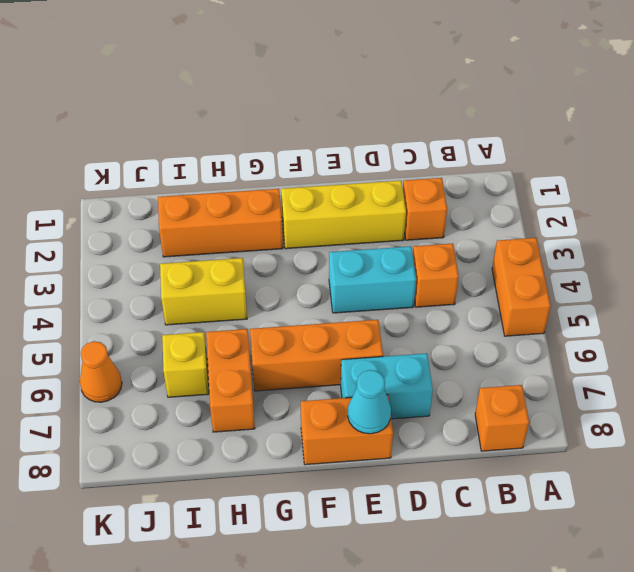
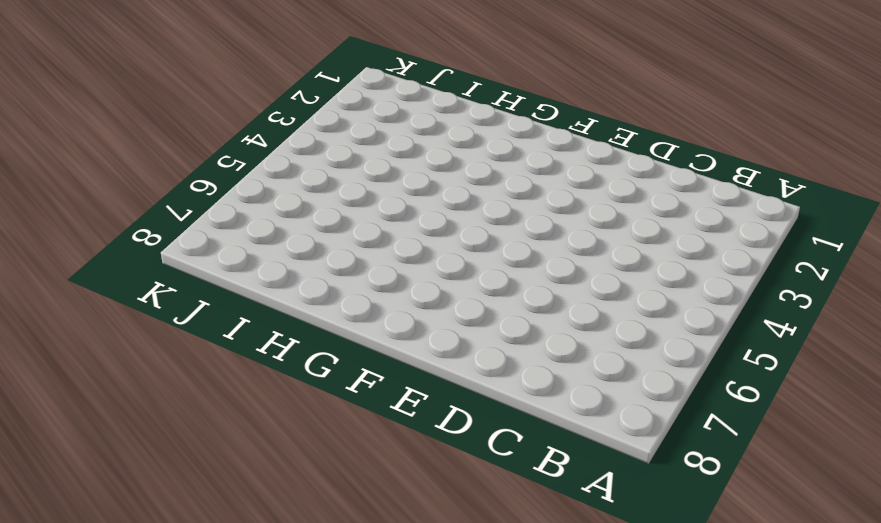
none -> orange 1x2 brick [492,238,551,336]
none -> orange 1x1 brick [475,385,529,451]
none -> orange 1x1 brick [403,178,447,240]

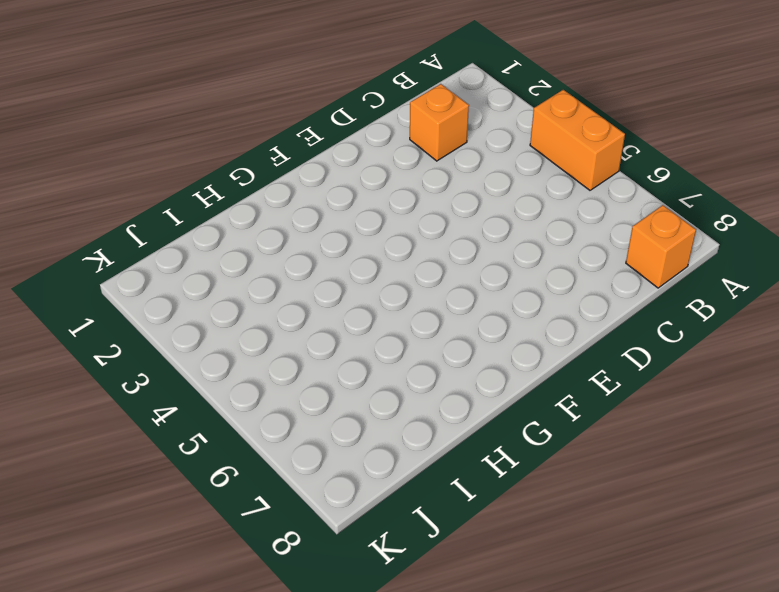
none -> orange 1x1 brick [413,244,459,307]
none -> yellow 1x3 brick [281,181,406,249]
none -> cyan 1x2 brick [329,246,416,313]

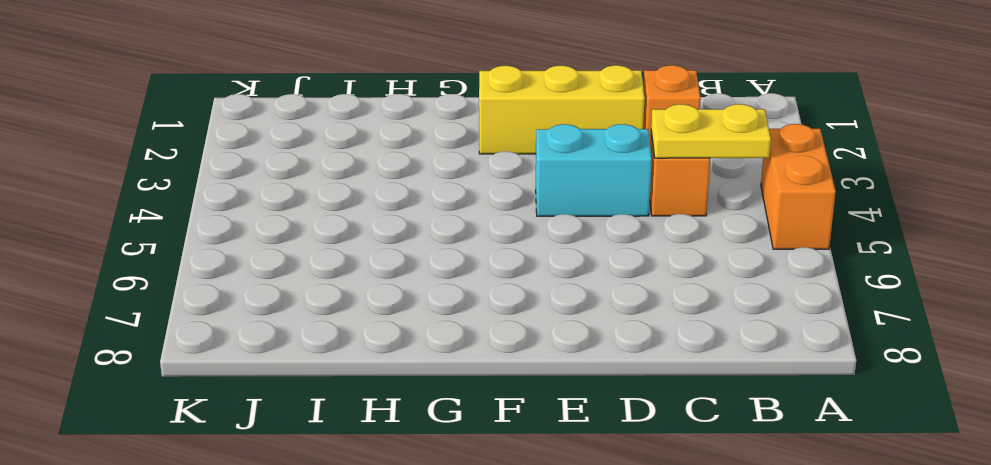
yellow 1x2 plate [651,104,771,158] -> none
none -> orange 1x1 brick [475,385,529,451]
none -> cyan 1x2 brick [341,353,433,419]
none -> orange 1x3 brick [250,320,383,391]

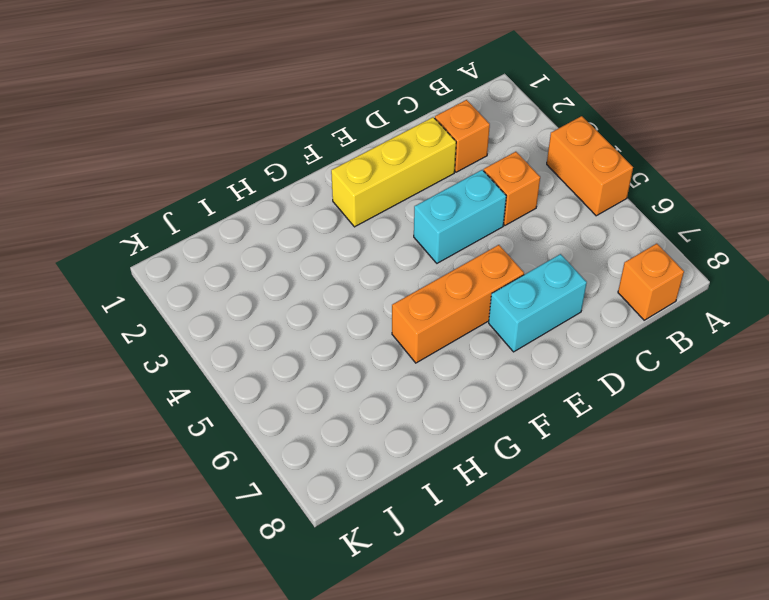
none -> orange 1x2 brick [301,395,393,465]
none -> orange 1x3 brick [158,189,283,257]
none -> yellow 1x2 brick [160,258,247,325]

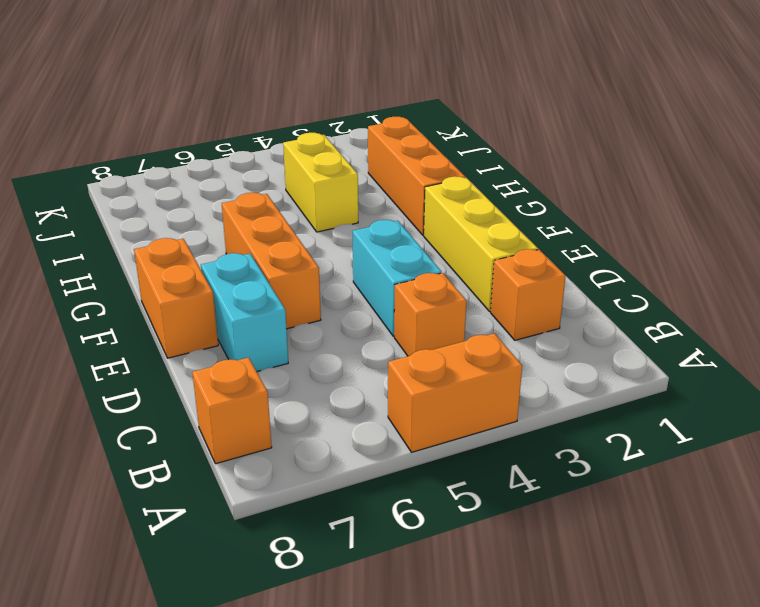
none -> orange 1x2 brick [206,329,255,432]
none -> yellow 1x1 brick [162,332,209,397]
none -> orange 1x1 cone [80,341,122,402]

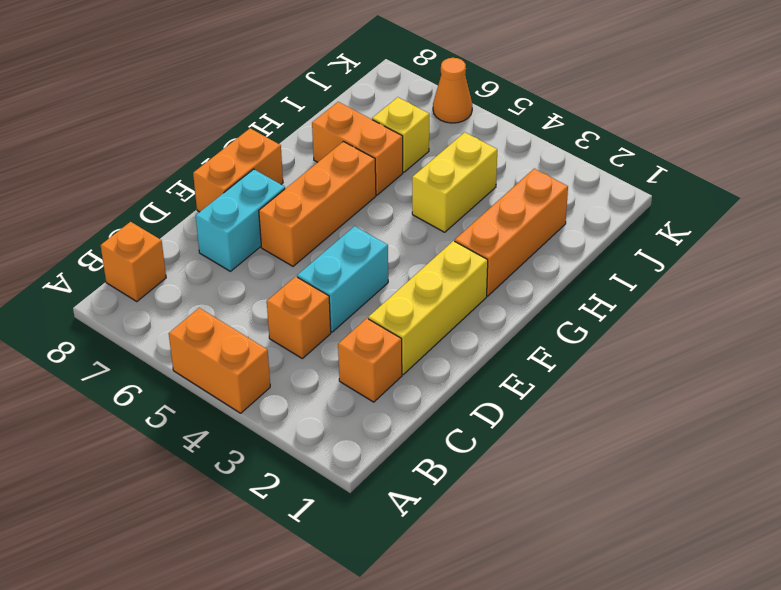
none -> cyan 1x1 cone [348,370,391,434]

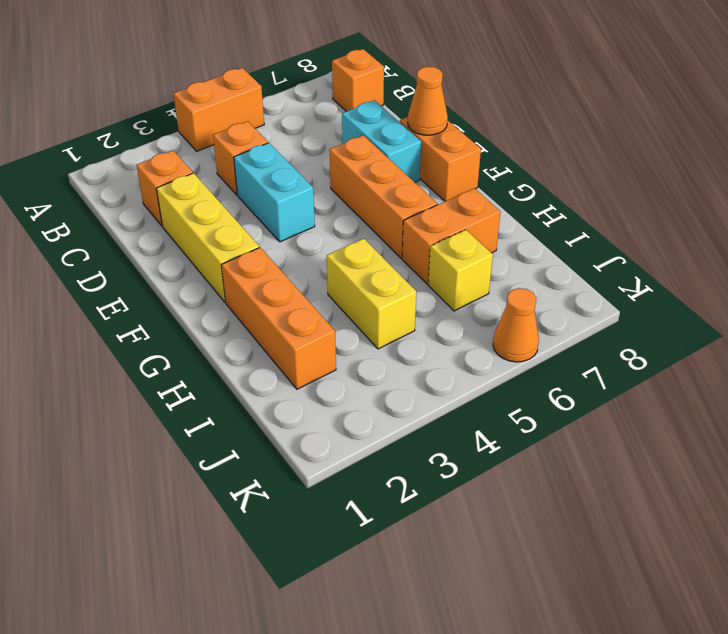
orange 1x1 cone [408,67,448,135] -> cyan 1x1 cone [348,370,391,434]

